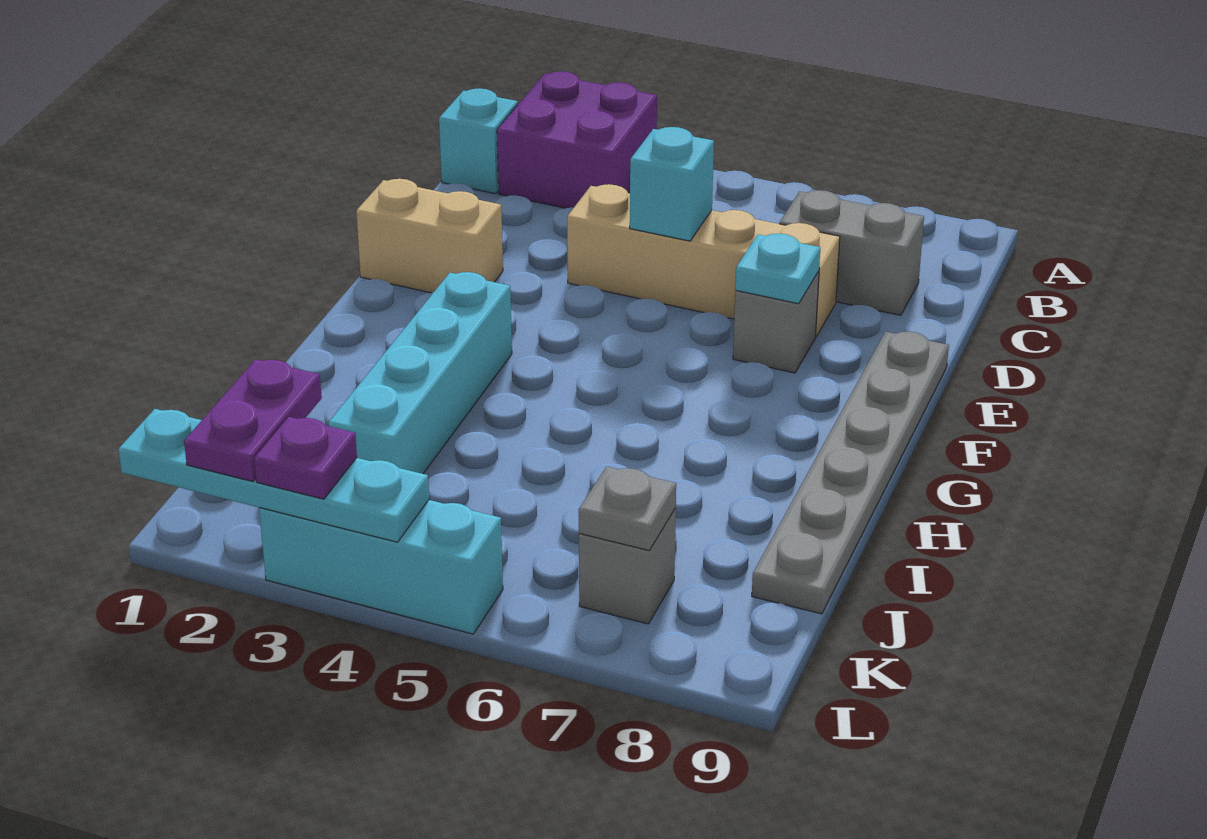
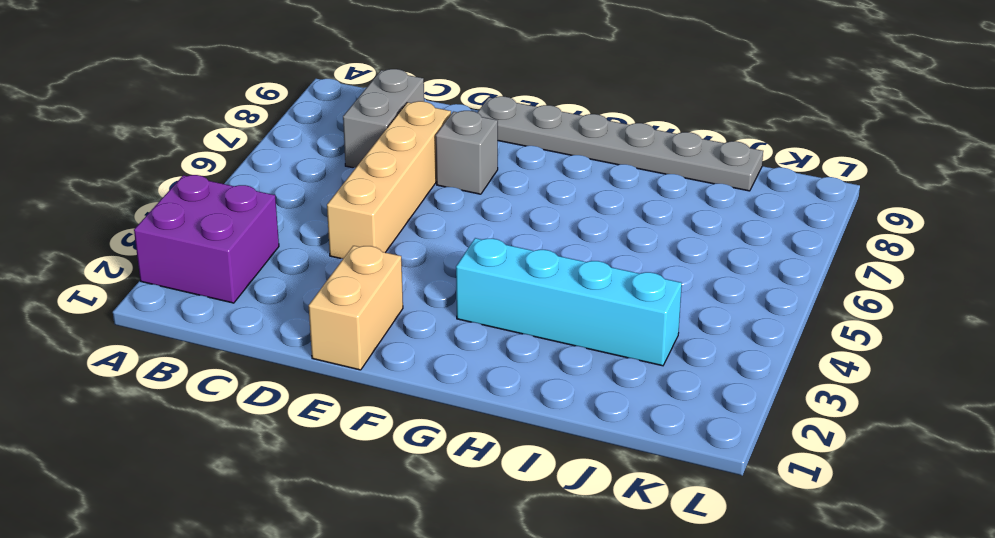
none -> cyan 1x1 brick [439,88,518,194]
none -> grey 1x1 brick [579,509,676,624]
none -> cyan 1x3 brick [259,500,503,634]

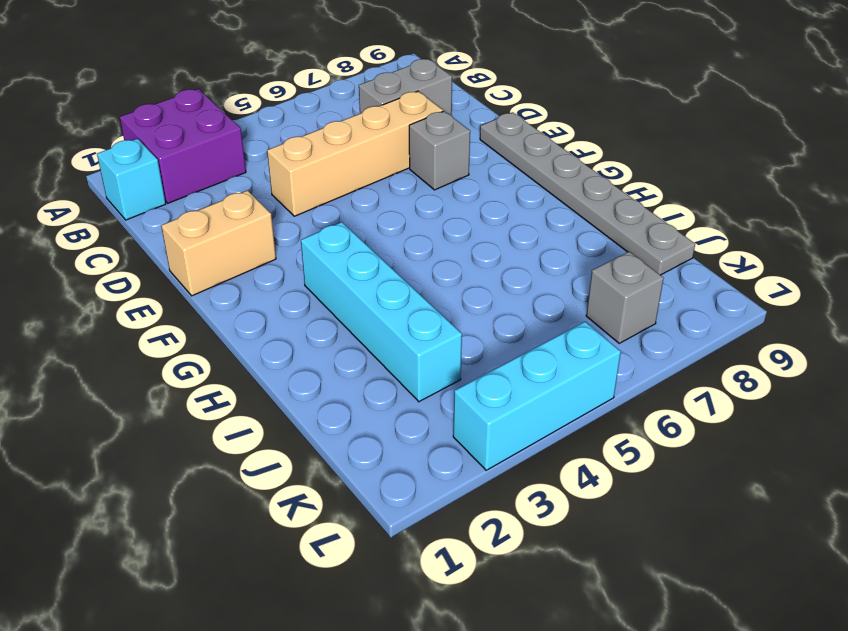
none -> cyan 1x1 brick [630,127,714,241]
none -> cyan 1x1 plate [735,234,820,304]
none -> grey 1x1 plate [579,467,676,550]

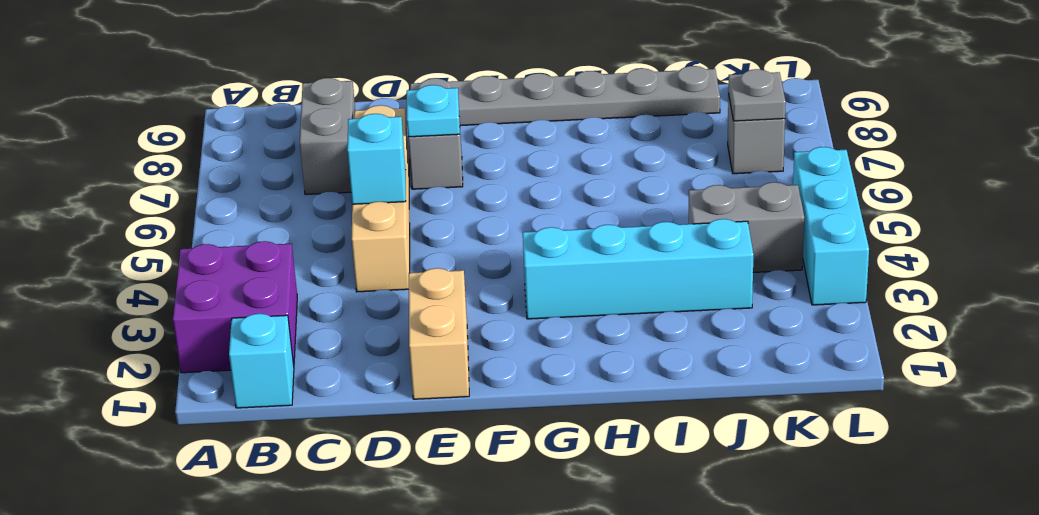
grey 1x2 brick [689,182,804,272] -> none
none -> cyan 1x4 plate [118,409,429,542]
none -> purple 1x2 plate [184,359,322,481]
none -> purple 1x1 plate [254,417,357,499]

